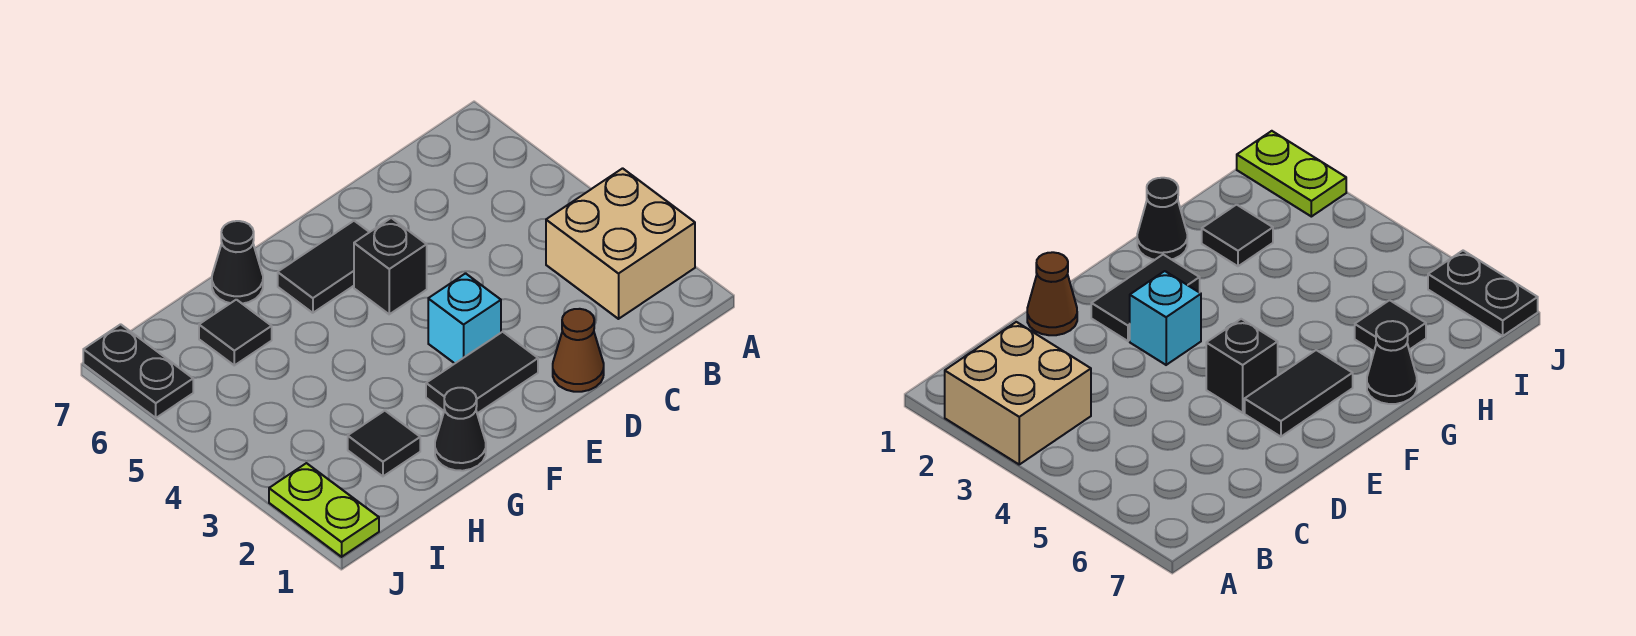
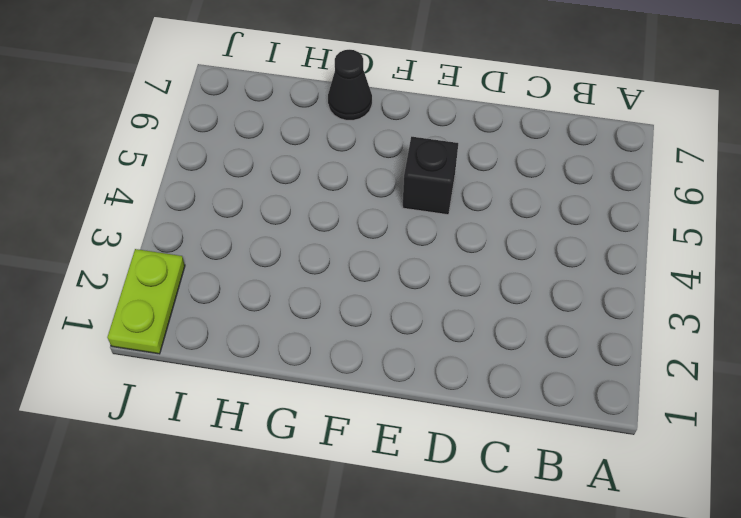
none -> tan 2x2 brick [546,168,695,319]
none -> brown 1x1 cone [553,309,604,392]
none -> black 1x2 tile [426,332,538,413]

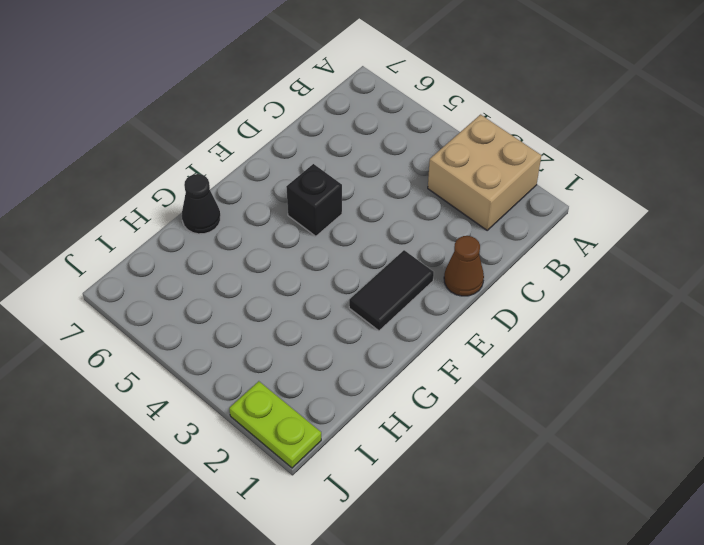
none -> cyan 1x1 brick [428,273,501,363]
none -> black 1x2 tile [278,221,369,313]
none -> black 1x1 cone [435,388,486,471]

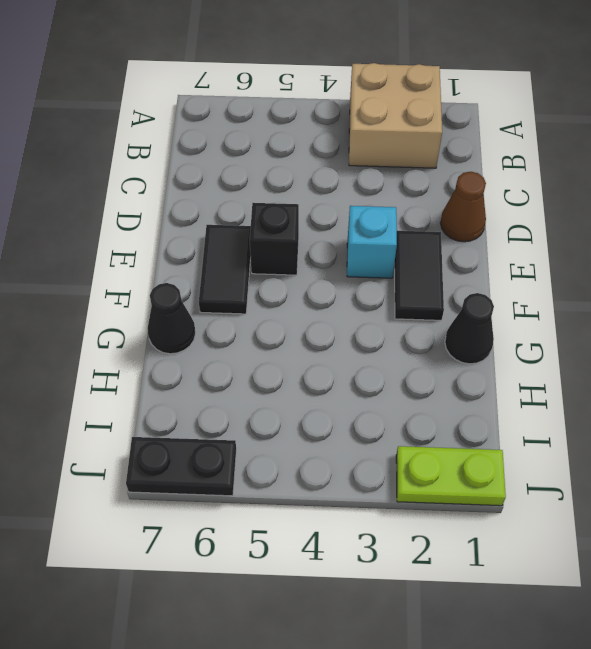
none -> black 1x1 tile [348,411,420,476]
none -> black 1x1 tile [199,300,272,365]

